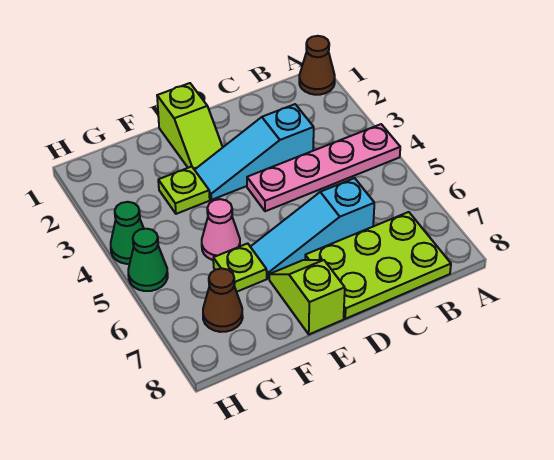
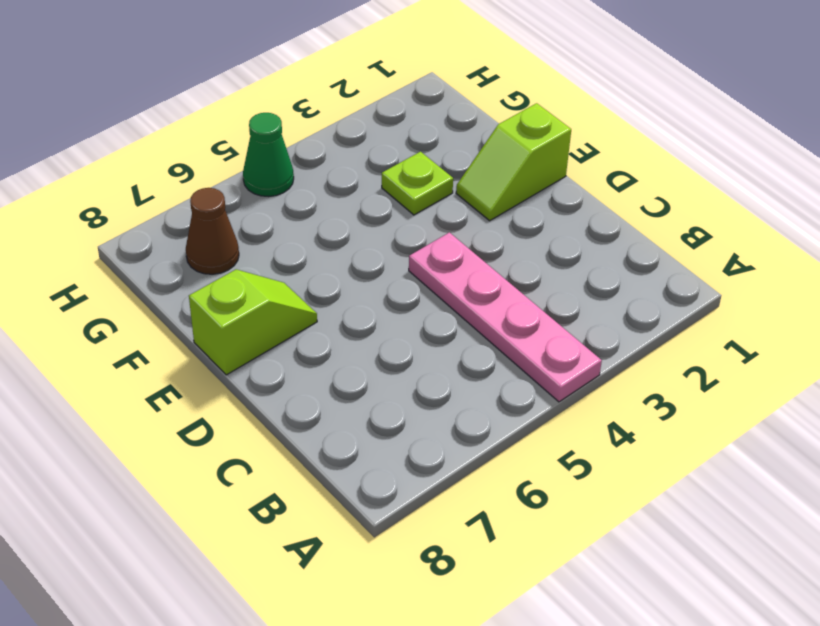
none -> brown 1x1 cone [299,36,335,95]
none -> lime 2x3 plate [305,212,451,319]
none -> cyan 1x3 slope [195,104,314,200]

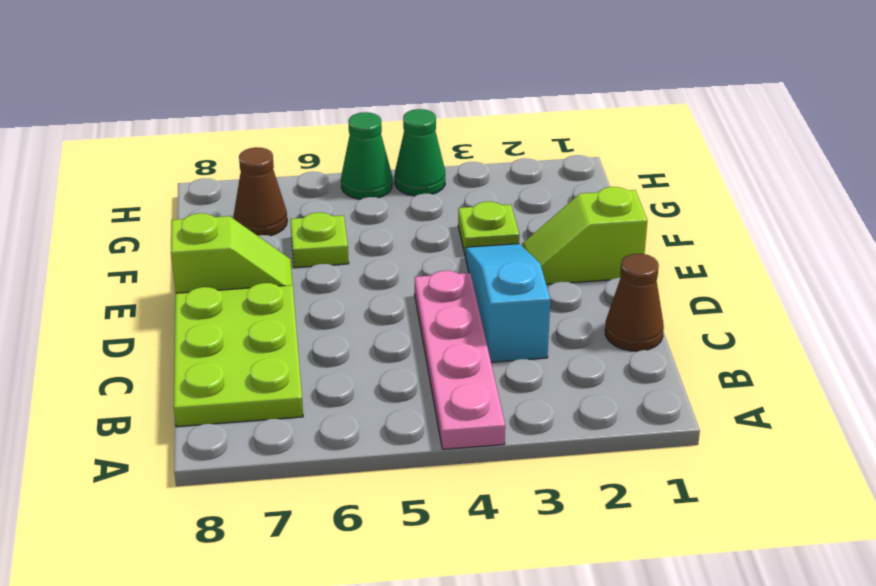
brown 1x1 cone [605,254,664,351] -> brown 1x1 cone moved to [299,36,335,95]
none -> cyan 1x3 slope [251,178,374,279]
none -> pink 1x1 cone [202,199,240,260]

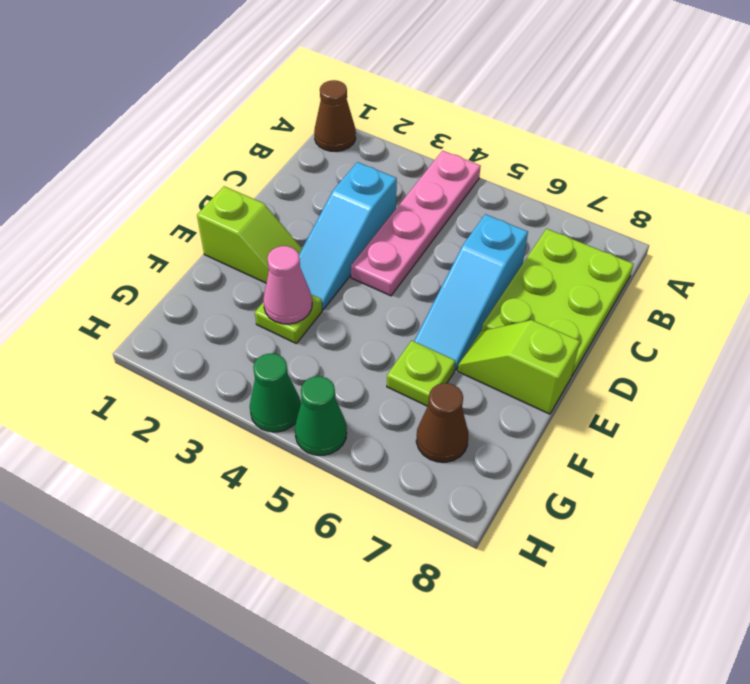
pink 1x1 cone [263,246,312,324] -> pink 1x1 cone moved to [202,199,240,260]

